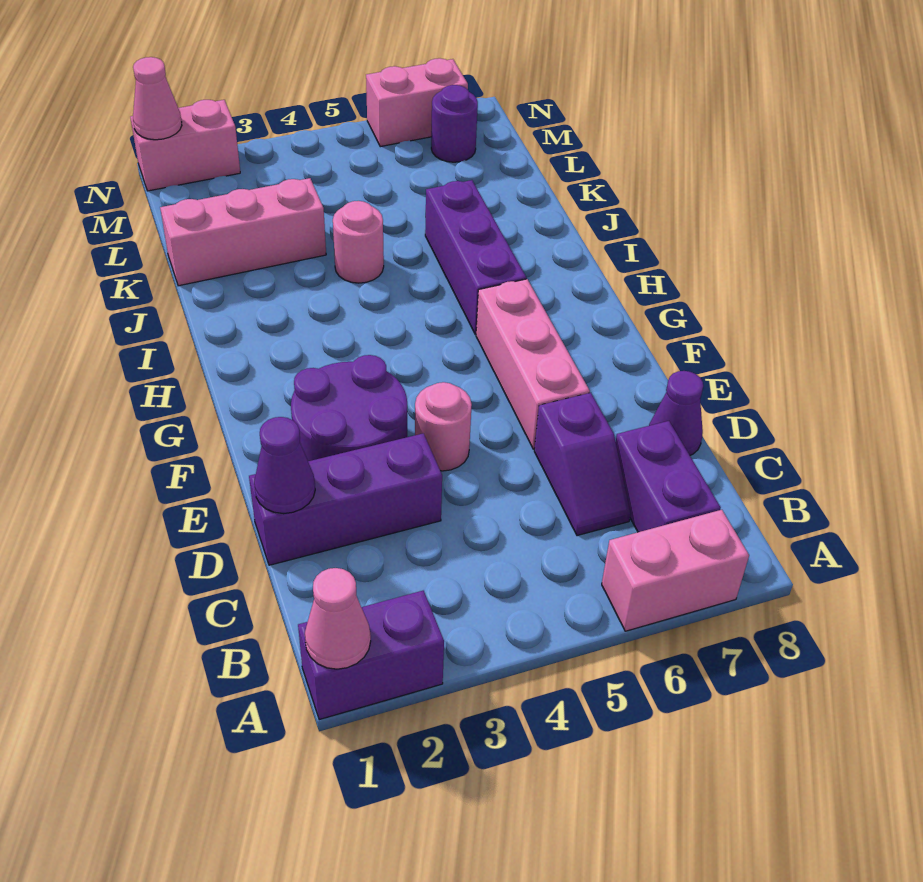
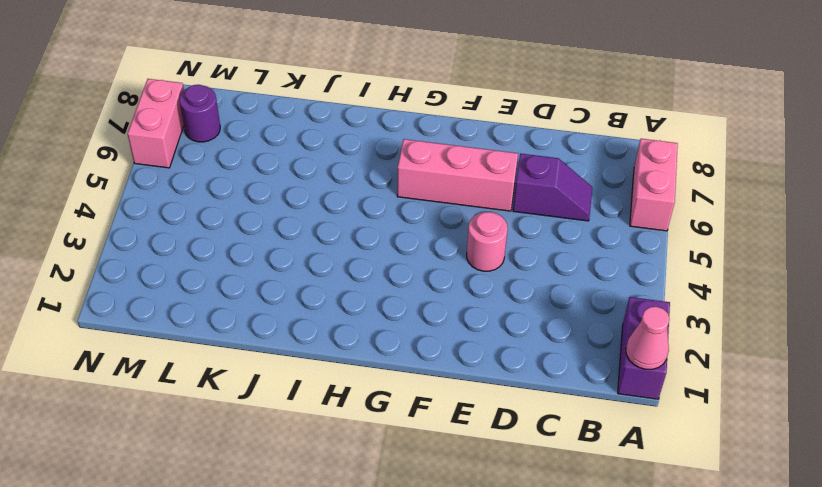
none -> purple 1x2 brick [616,421,721,532]
none -> purple 1x3 brick [249,433,442,565]
none -> purple 1x1 cone [649,371,703,455]

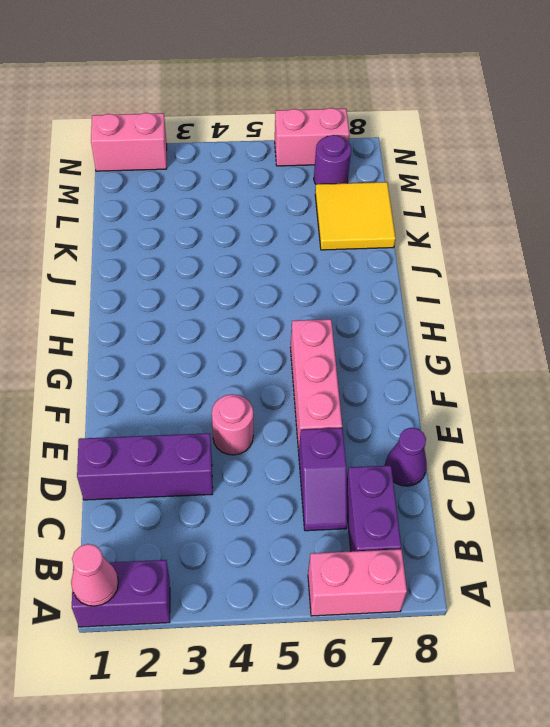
yellow 2x2 tile [315,182,396,250] -> none
none -> purple 2x2 round brick [291,355,407,461]
none -> purple 1x3 brick [425,180,526,334]
none -> pink 1x1 round brick [333,201,384,283]

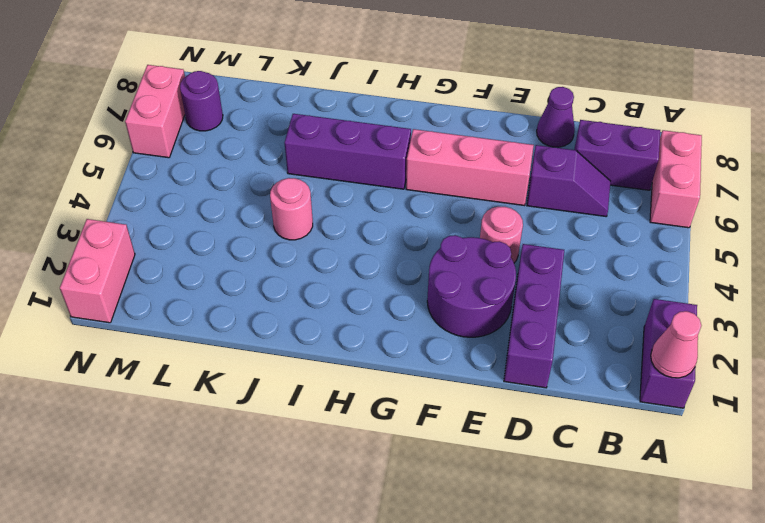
none -> pink 1x3 brick [160,178,326,286]
none -> purple 1x1 cone [254,417,315,514]
none -> pink 1x1 cone [133,57,182,140]

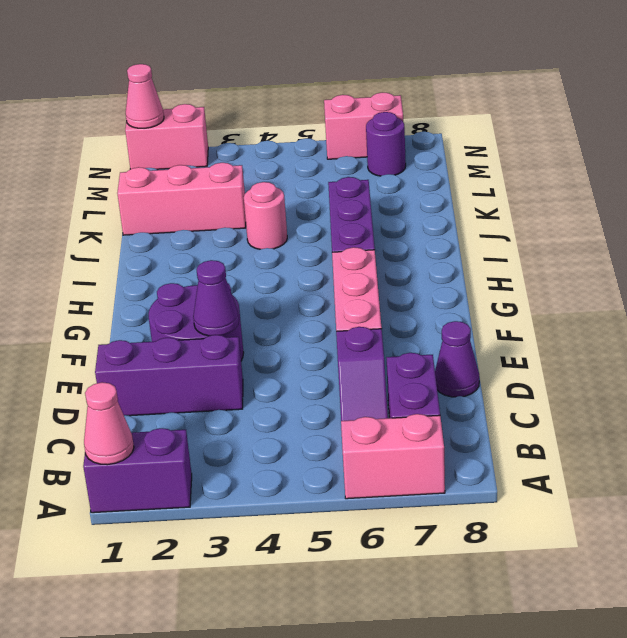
purple 1x1 cone [193,260,239,336] -> purple 1x1 cone moved to [254,417,315,514]
none -> pink 1x1 round brick [415,382,472,471]

